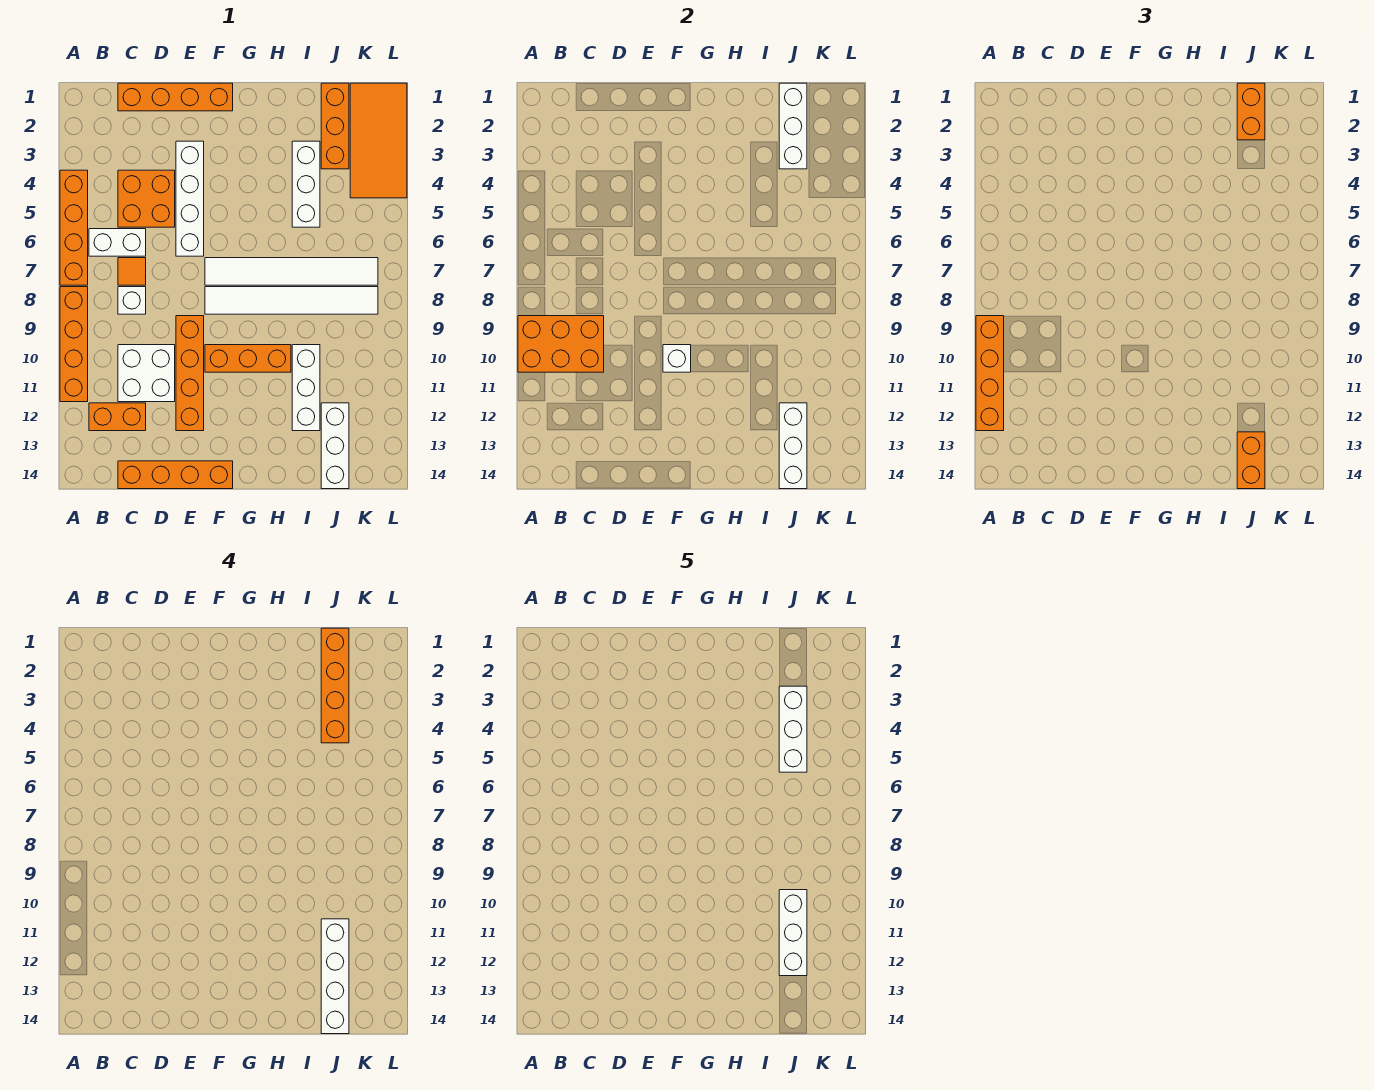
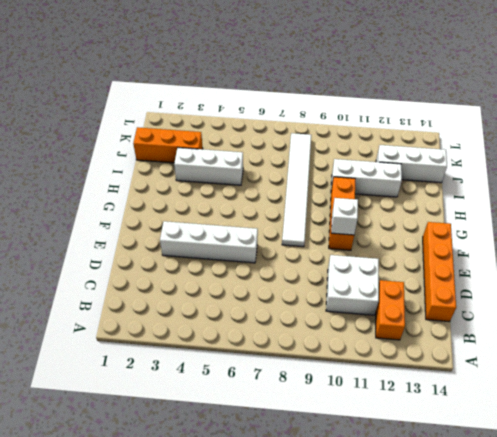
none -> orange 1x4 brick [60,170,88,285]
none -> orange 1x4 brick [60,287,88,402]
none -> white 1x2 brick [89,229,146,256]
none -> orange 1x4 brick [118,83,233,111]

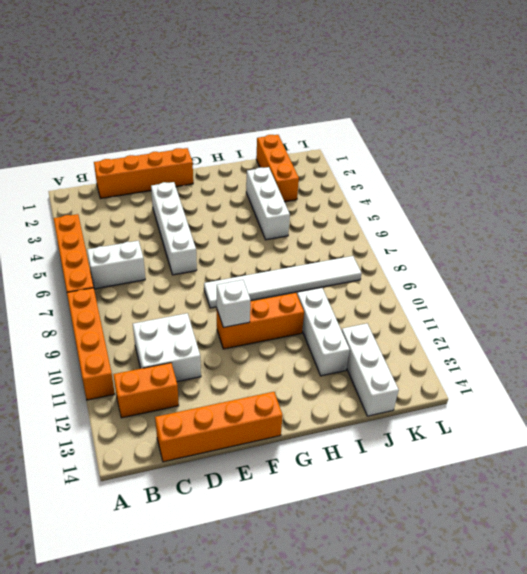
none -> orange 2x2 brick [118,170,175,227]
none -> orange 1x1 tile [118,258,146,285]
none -> white 1x1 brick [118,287,146,314]
none -> orange 1x4 brick [176,316,204,431]

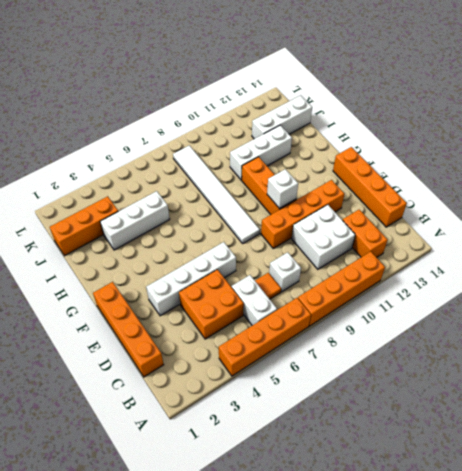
none -> white 1x6 tile [205,258,378,285]
none -> orange 2x4 tile [350,83,407,198]
none -> orange 2x3 brick [518,316,604,372]
none -> white 1x3 brick [779,83,807,169]

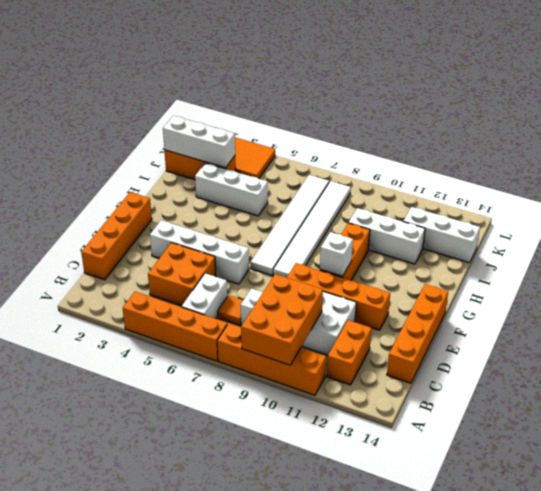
none -> white 1x3 brick [779,403,807,489]
none -> orange 1x4 brick [976,316,1004,431]
none -> orange 1x2 brick [1237,83,1265,140]
none -> orange 1x2 brick [1237,432,1265,489]

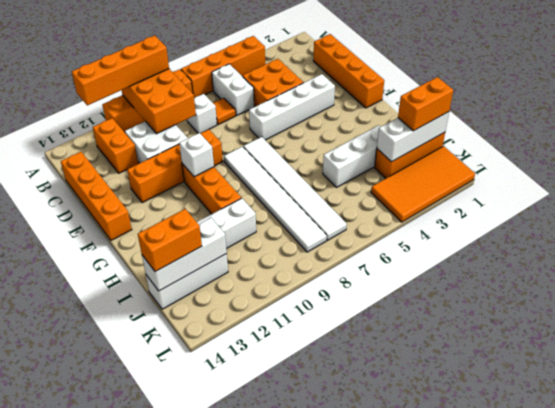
none -> orange 1x4 brick [321,628,349,743]
none -> white 1x4 brick [321,919,349,1034]
none -> white 1x3 brick [779,686,807,772]
none -> white 1x3 brick [779,890,807,976]

